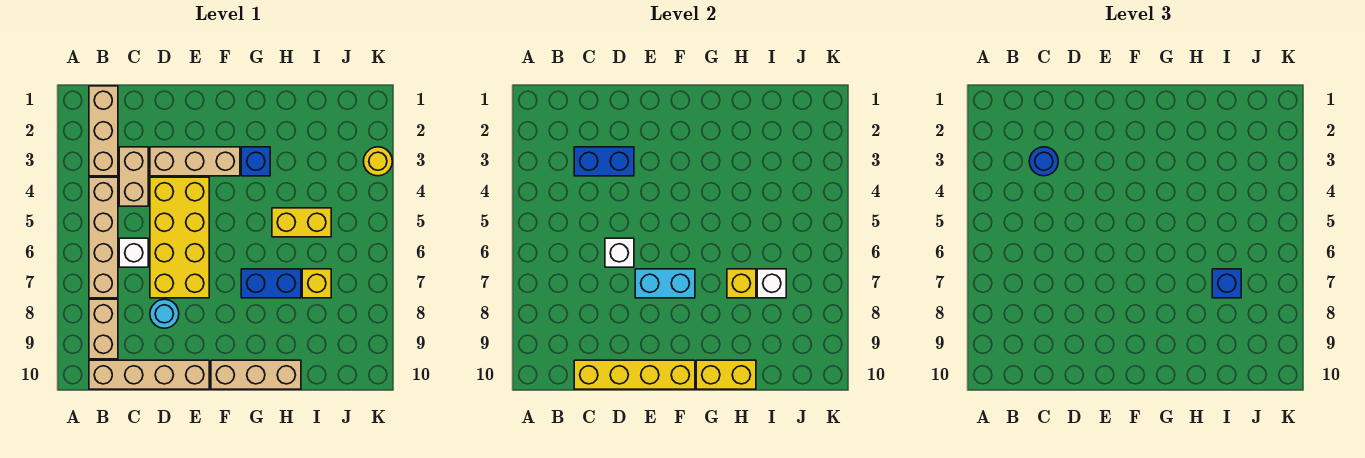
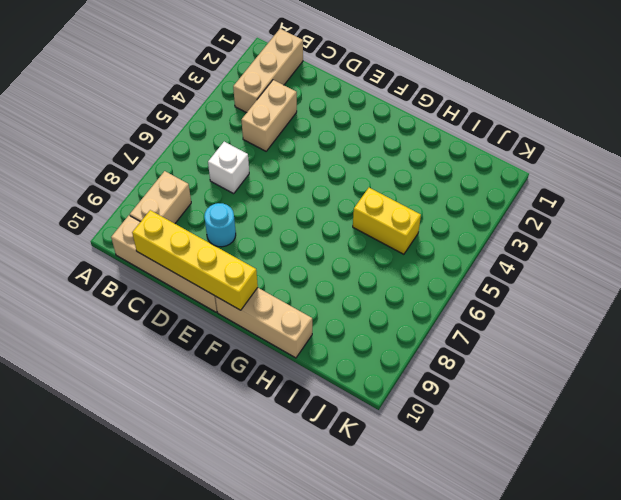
none -> tan 1x4 brick [89,177,118,298]
none -> tan 1x3 brick [150,147,240,176]
none -> yellow 2x4 brick [150,177,209,298]

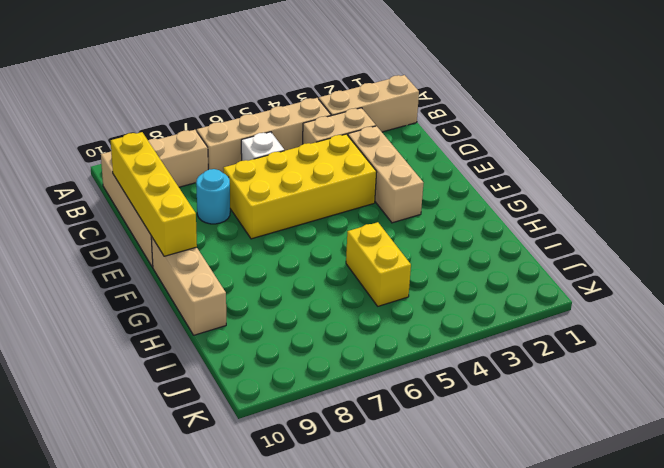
none -> blue 1x1 brick [241,147,270,176]
none -> blue 1x2 brick [241,269,301,298]
none -> yellow 1x1 brick [302,269,331,298]

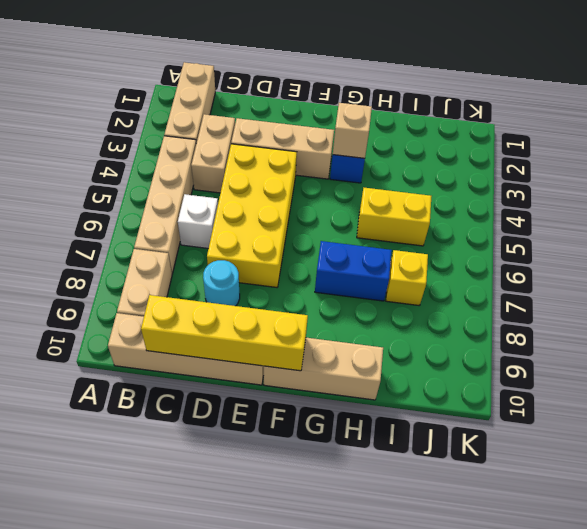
tan 1x1 brick [333,103,372,158] -> none
none -> yellow 1x1 round brick [363,147,392,176]
none -> blue 1x2 brick [574,147,634,176]
none -> white 1x1 brick [605,238,634,267]

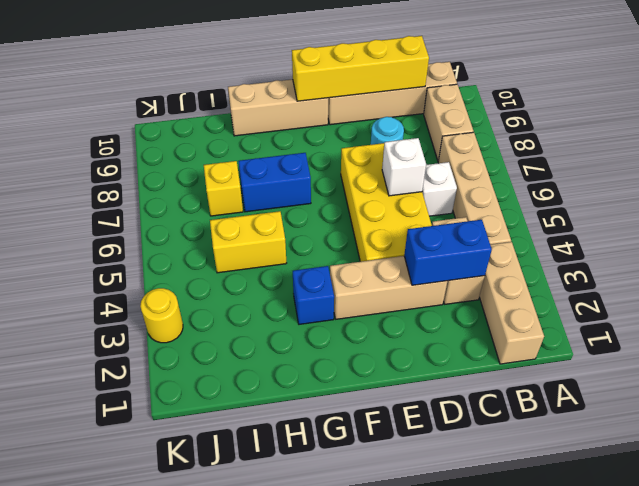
none -> cyan 1x2 brick [635,269,695,298]
none -> yellow 1x2 brick [696,360,756,389]
none -> yellow 1x1 brick [727,269,756,298]

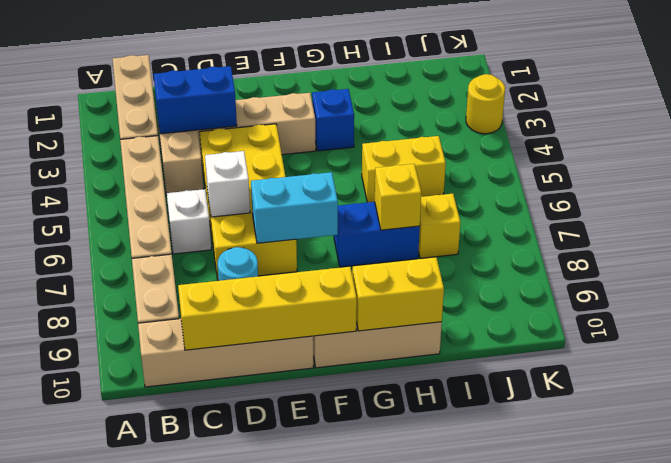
none -> white 1x1 brick [757,269,786,298]
none -> blue 1x1 round brick [1029,147,1058,176]
none -> blue 1x1 brick [1212,269,1241,298]

